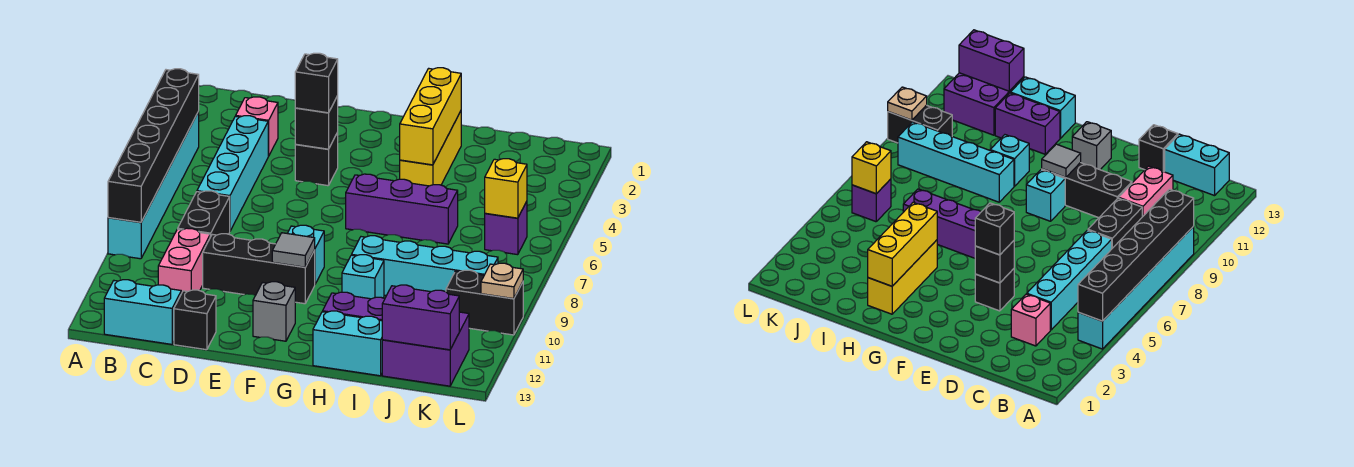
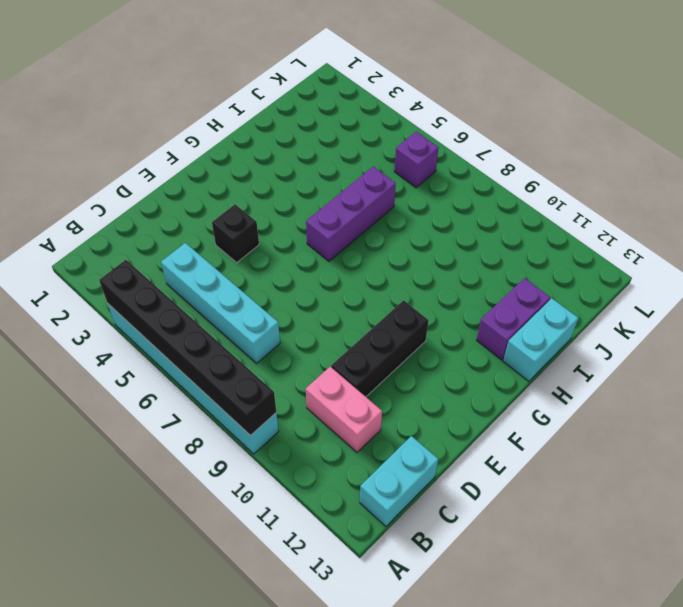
none -> pink 1x1 brick [236,97,278,156]
none -> black 1x2 brick [178,191,230,237]
none -> black 1x1 brick [174,290,216,350]

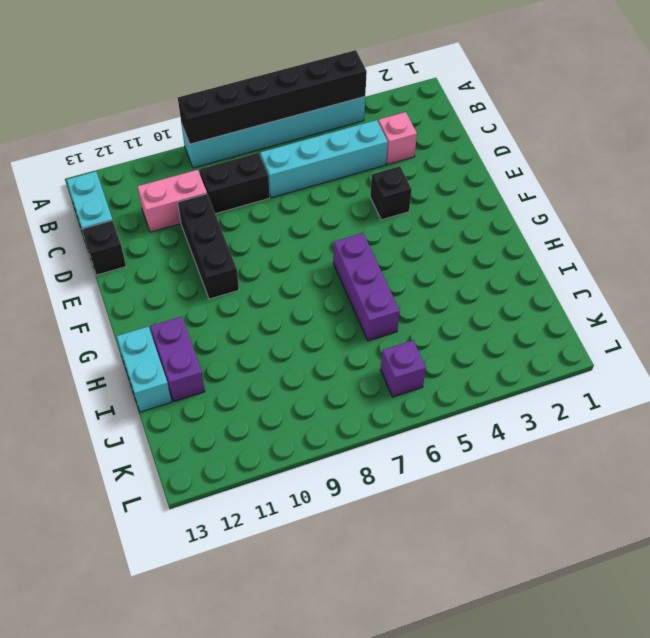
none -> cyan 1x1 brick [287,225,324,284]
none -> grey 1x1 brick [253,282,295,341]
none -> yellow 1x3 brick [400,111,461,186]

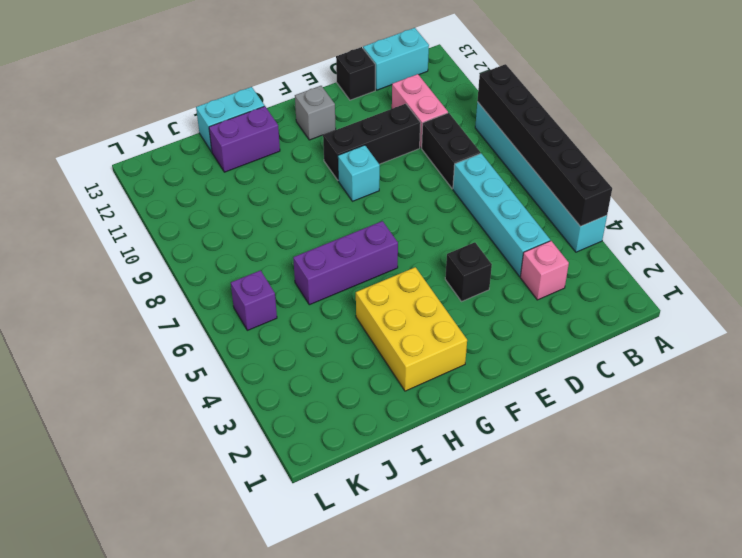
yellow 2x3 brick [356,267,467,391] -> yellow 1x3 brick [400,111,461,186]
none -> cyan 1x4 brick [352,236,498,296]
none -> cyan 1x1 brick [342,255,384,299]
none -> purple 2x2 brick [382,312,469,386]

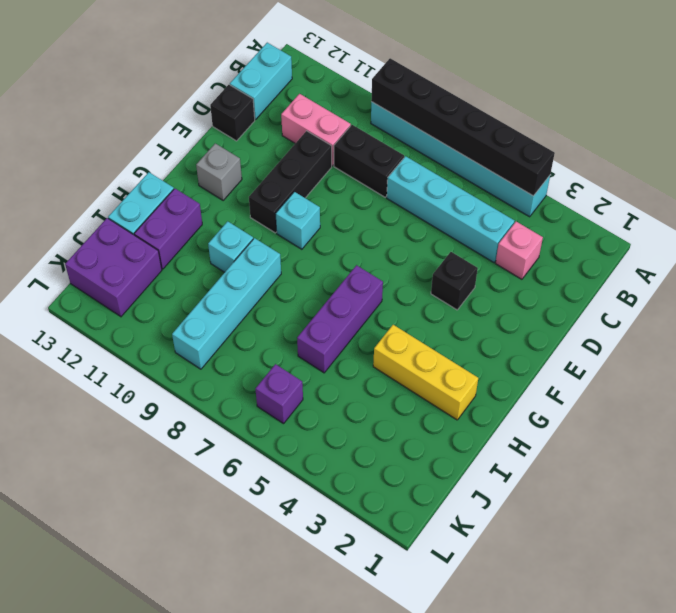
none -> black 1x2 brick [446,270,523,335]
none -> black 1x1 brick [295,96,338,149]
none -> grey 1x1 tile [272,233,315,267]

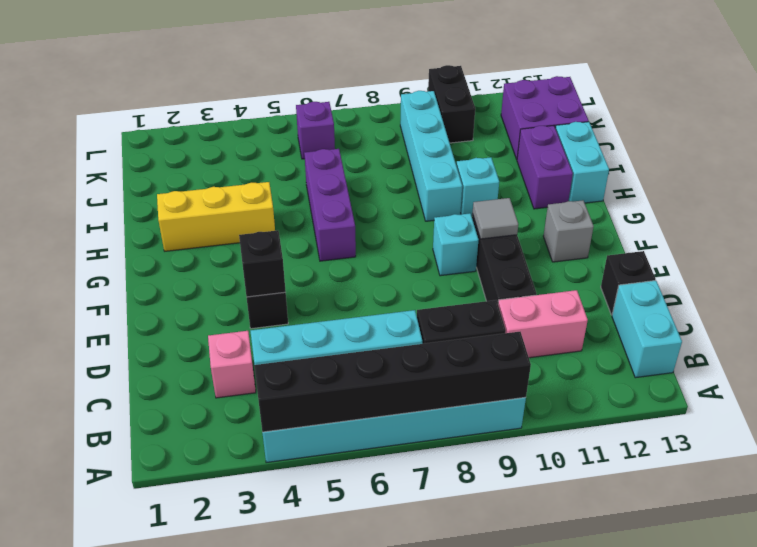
none -> yellow 1x3 brick [400,68,461,165]
none -> purple 1x2 brick [382,285,459,350]
none -> yellow 1x1 brick [485,159,527,218]

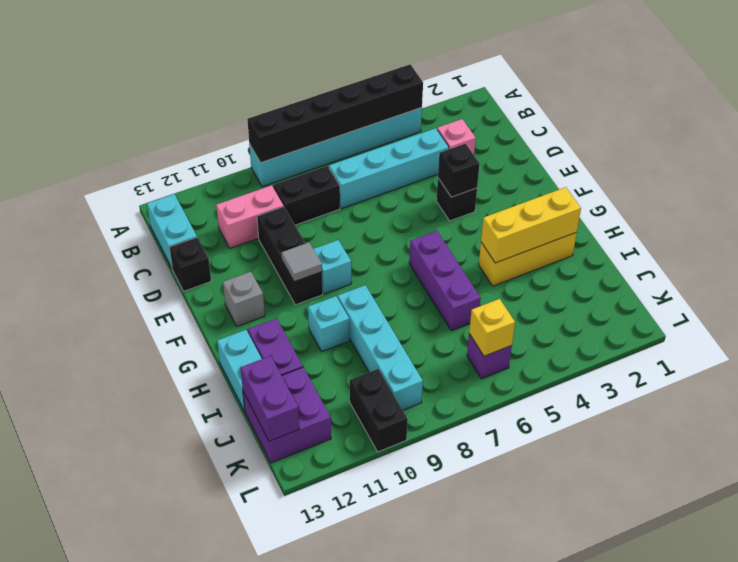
none -> tan 1x1 plate [481,263,523,299]
none -> black 1x1 brick [295,53,338,113]

